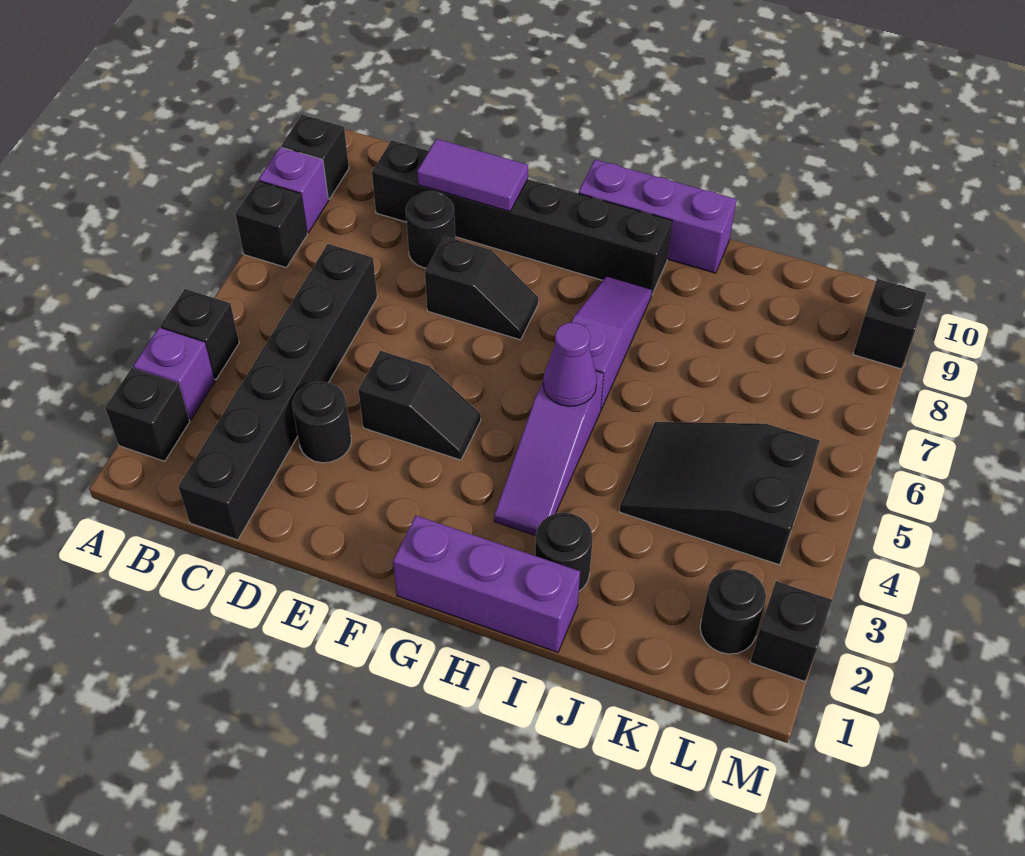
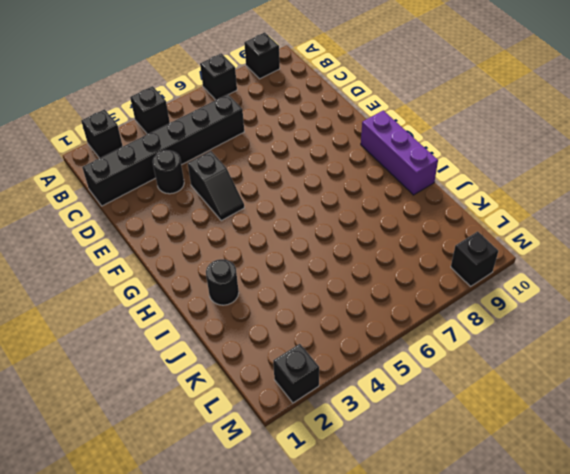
none -> purple 1x1 brick [133,328,215,420]
none -> purple 1x1 brick [259,147,328,233]
none -> black 1x6 brick [372,140,672,294]

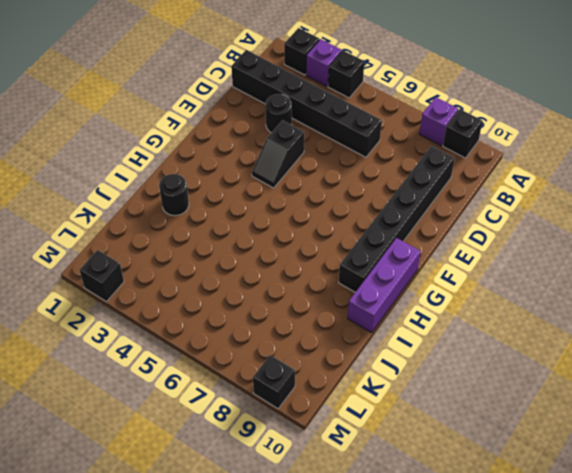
none -> black 1x1 brick [236,181,307,267]
none -> black 1x1 round brick [406,191,455,268]
none -> black 1x2 slope [425,236,538,340]

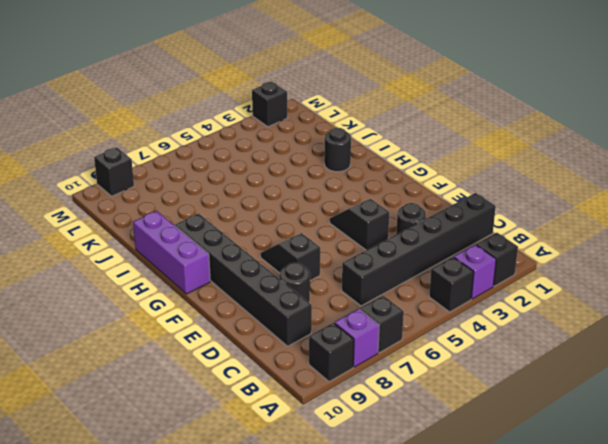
none -> purple 1x3 brick [393,516,580,652]
none -> purple 1x3 slope [494,371,604,536]
none -> purple 1x3 slope [571,276,652,409]

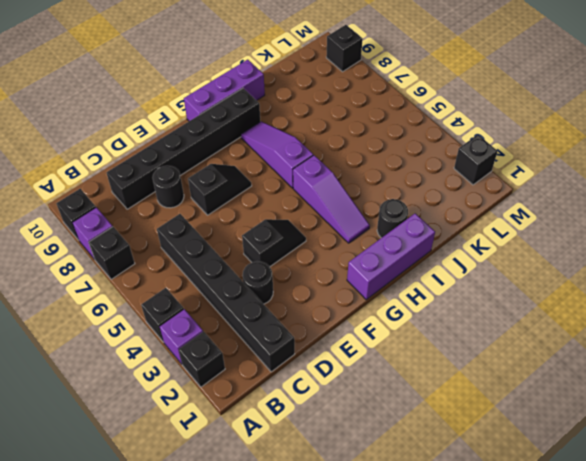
none -> black 2x3 slope [619,422,820,565]
none -> black 1x1 round brick [700,569,766,654]
none -> purple 1x2 tile [417,139,528,211]

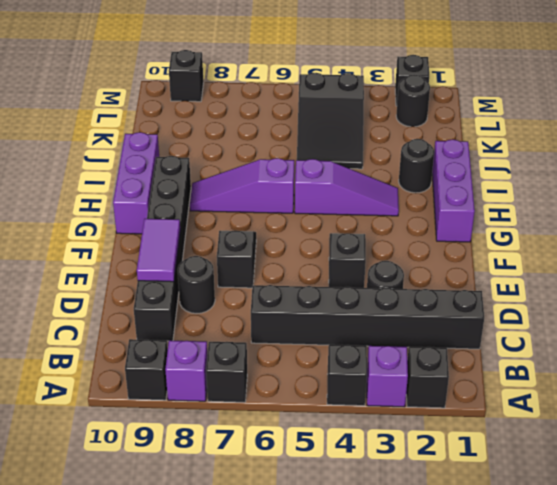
none -> purple 1x1 cone [543,323,597,406]

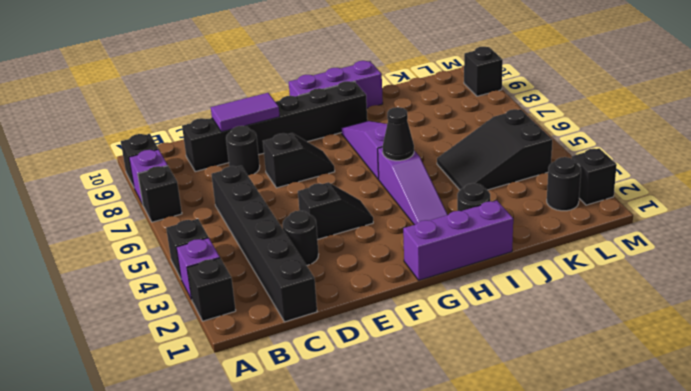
black 1x1 cone [383,107,414,161] -> purple 1x1 cone [543,323,597,406]

